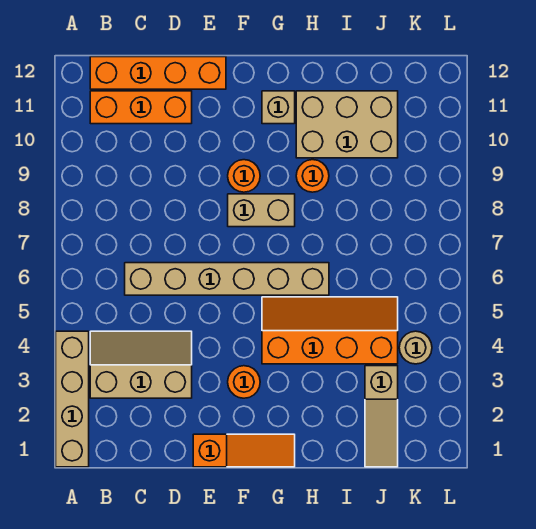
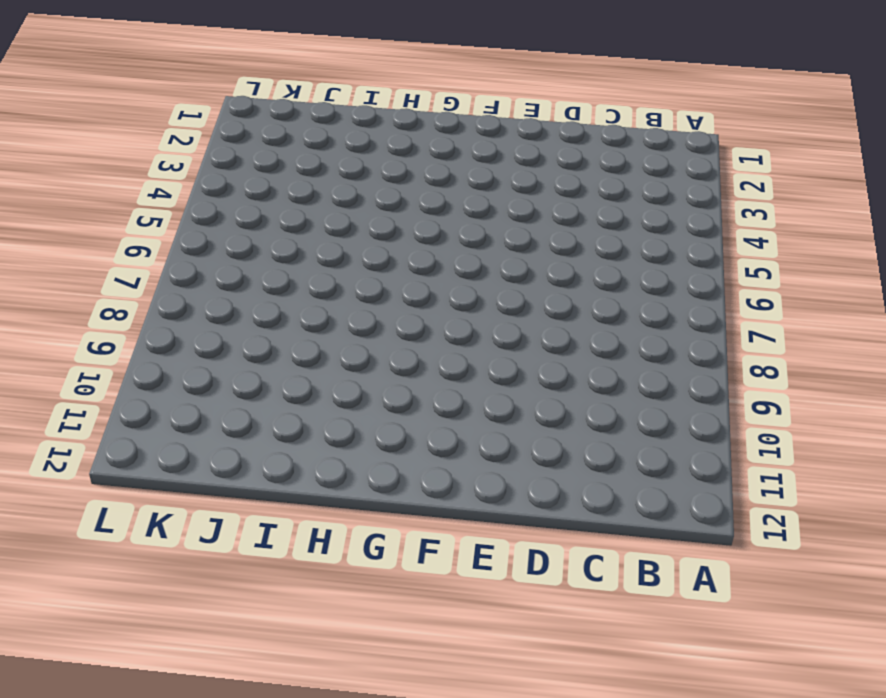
none -> tan 1x4 brick [56,331,89,467]
none -> tan 2x3 slope [90,331,192,398]
none -> orange 1x3 brick [90,91,192,124]

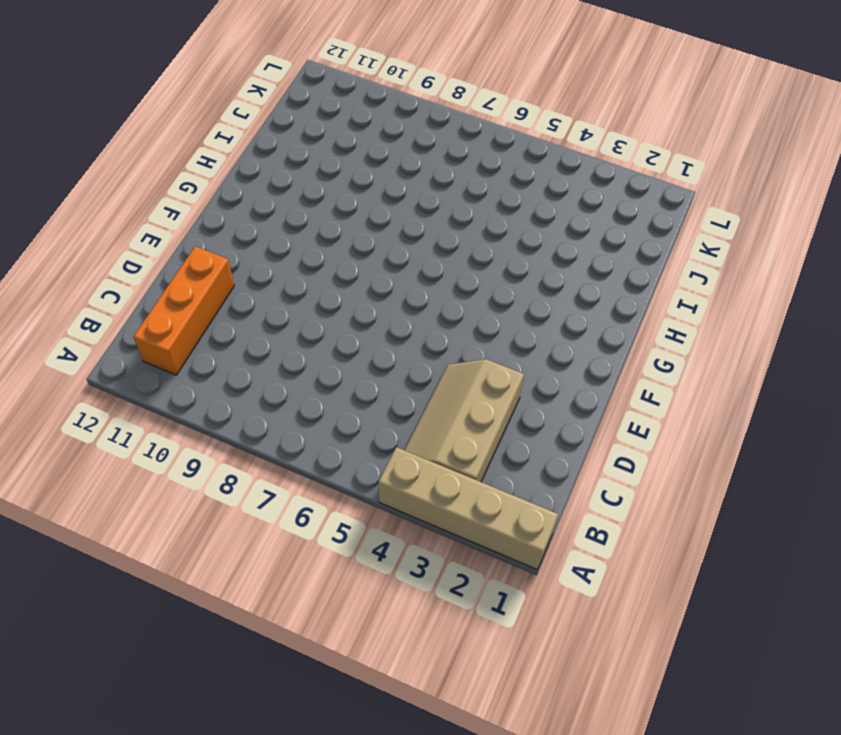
none -> orange 1x4 brick [90,57,226,89]
none -> tan 1x6 brick [125,263,329,295]
none -> orange 1x3 slope [193,434,295,467]

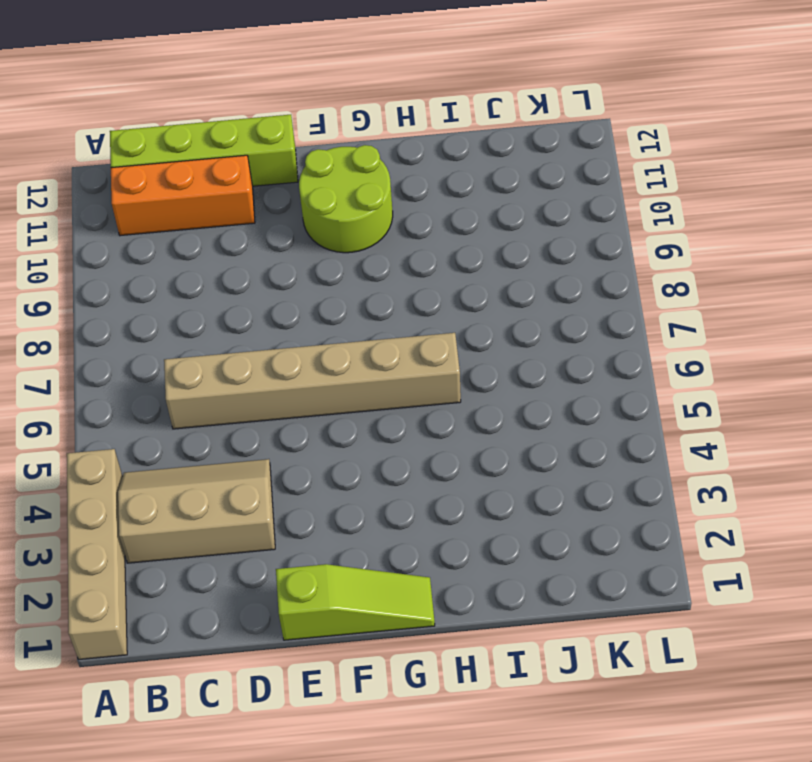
lime 1x4 brick [110,115,298,186] -> orange 1x4 brick [90,57,226,89]
lime 1x3 slope [276,564,435,640] -> orange 1x3 slope [193,434,295,467]
lime 2x2 round brick [299,145,393,253] -> tan 1x1 brick [262,91,295,124]
none -> orange 1x1 round brick [228,366,260,398]
none -> tan 1x2 brick [228,194,295,227]
none -> orange 1x1 round brick [228,160,260,192]

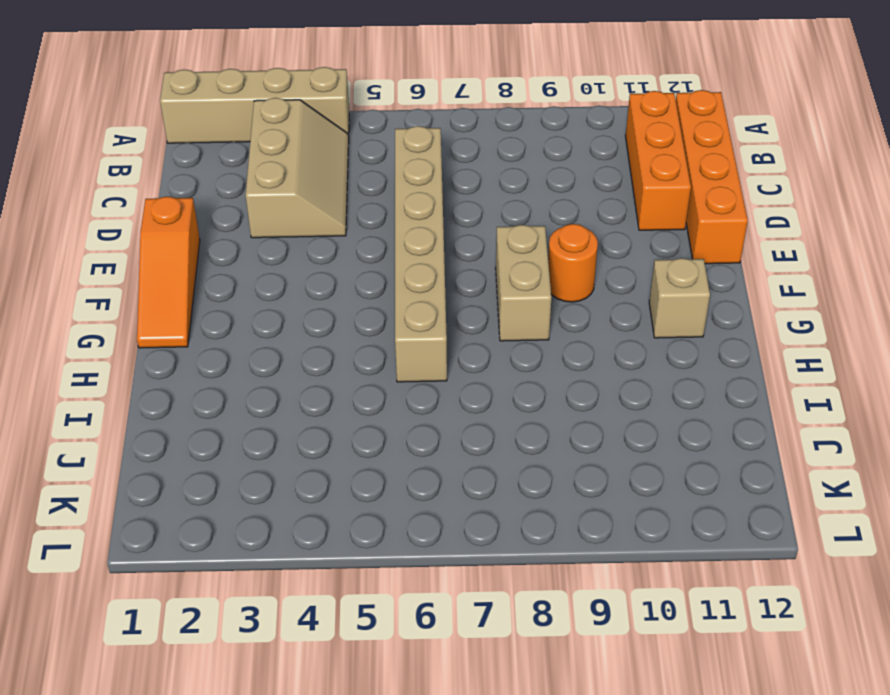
none -> orange 1x1 round brick [228,366,260,398]
none -> orange 2x4 slope [262,297,398,364]
none -> orange 1x1 round brick [296,160,329,192]

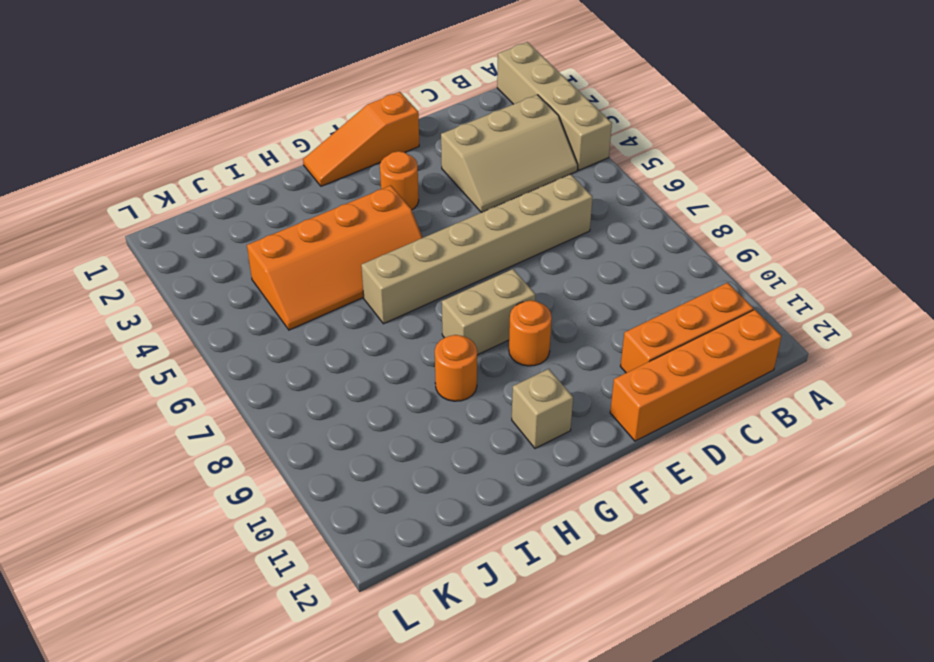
none -> tan 2x3 brick [296,91,398,158]
none -> tan 1x3 slope [365,366,398,467]
none -> tan 1x1 round brick [399,331,432,364]

